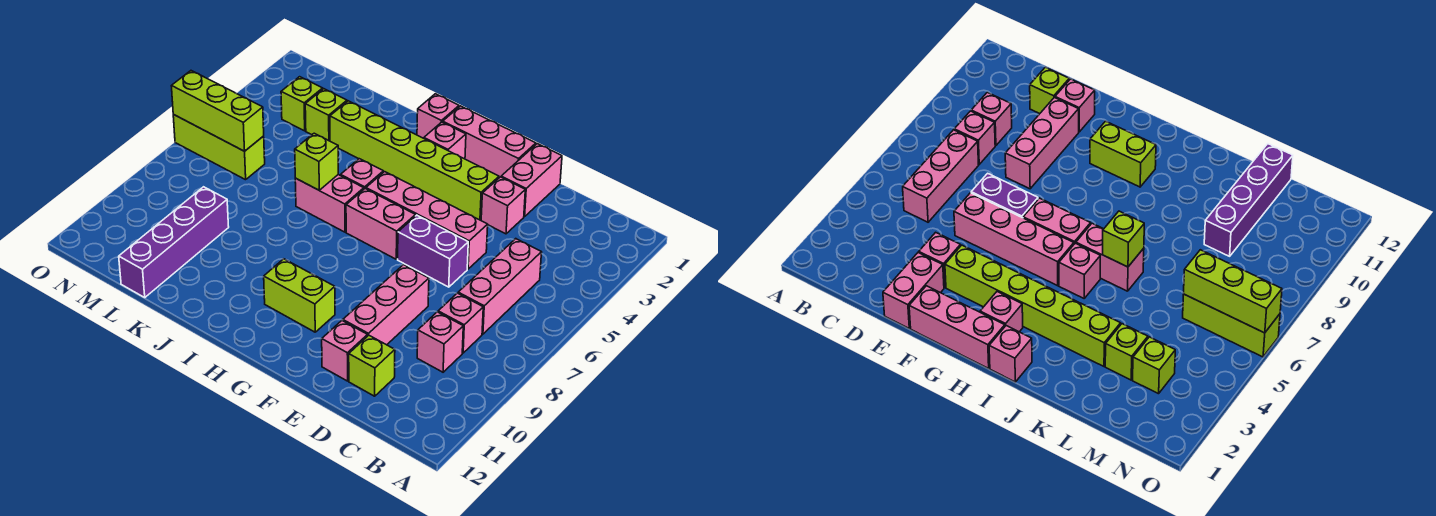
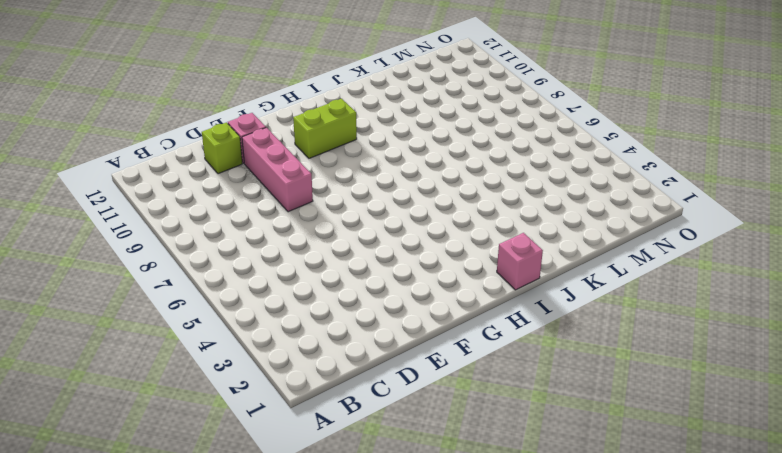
none -> pink 1x3 brick [458,239,542,334]
none -> pink 1x1 brick [438,293,483,353]
none -> pink 1x1 brick [417,312,463,372]

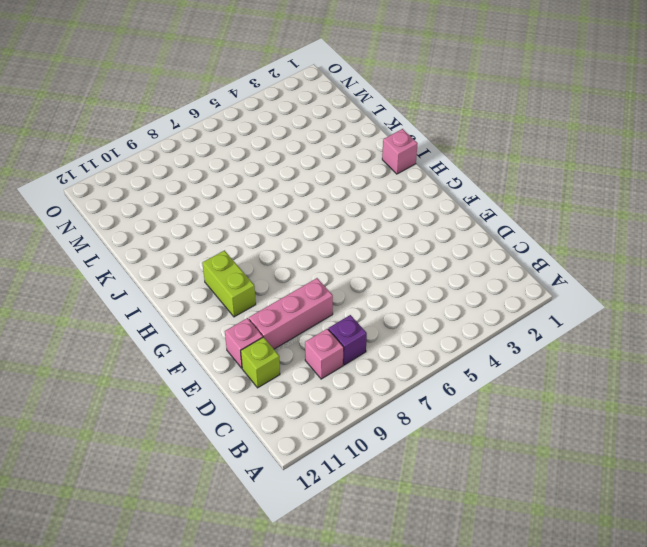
purple 1x1 brick [328,315,367,365] -> pink 1x1 brick [438,293,483,353]
none -> pink 1x3 brick [458,239,542,334]
none -> pink 1x2 brick [501,144,562,217]
none -> pink 1x1 brick [481,177,525,234]

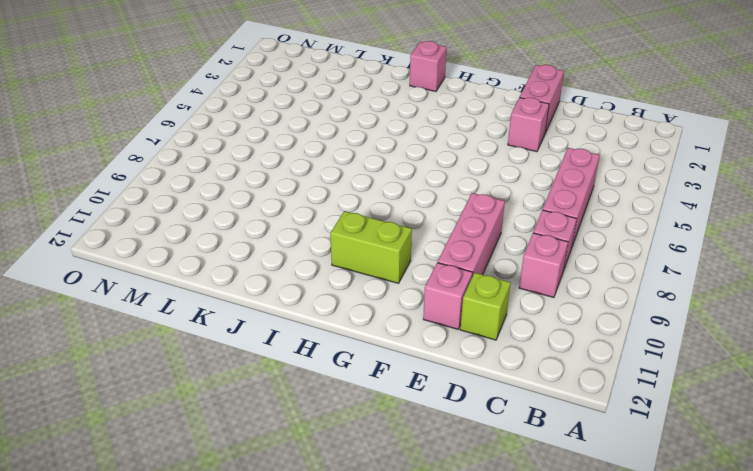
none -> pink 1x4 brick [366,172,488,269]
none -> purple 1x2 brick [398,215,468,287]
none -> pink 1x3 brick [443,106,536,178]

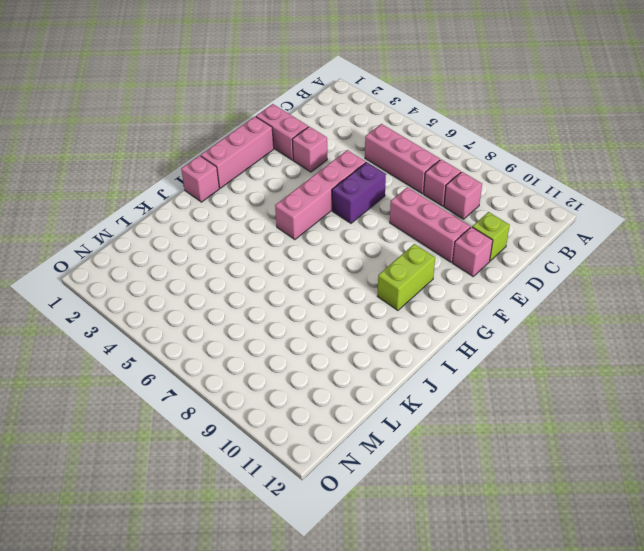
none -> lime 1x6 brick [330,101,499,220]
none -> pink 1x2 brick [346,189,416,259]
none -> pink 1x1 brick [424,122,466,159]

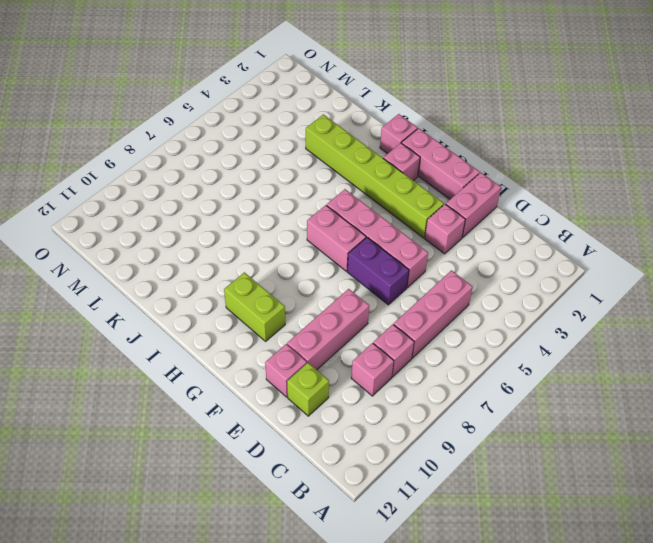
none -> pink 1x1 brick [341,159,383,189]
none -> pink 1x2 brick [295,175,364,232]
none -> lime 1x1 brick [305,89,347,141]

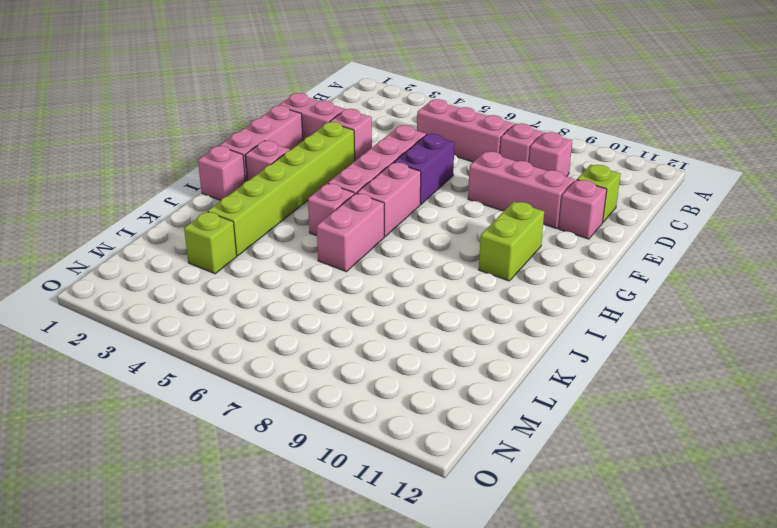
none -> purple 1x4 brick [119,187,229,297]
none -> lime 1x1 brick [281,77,323,131]
none -> lime 1x3 brick [173,114,265,180]

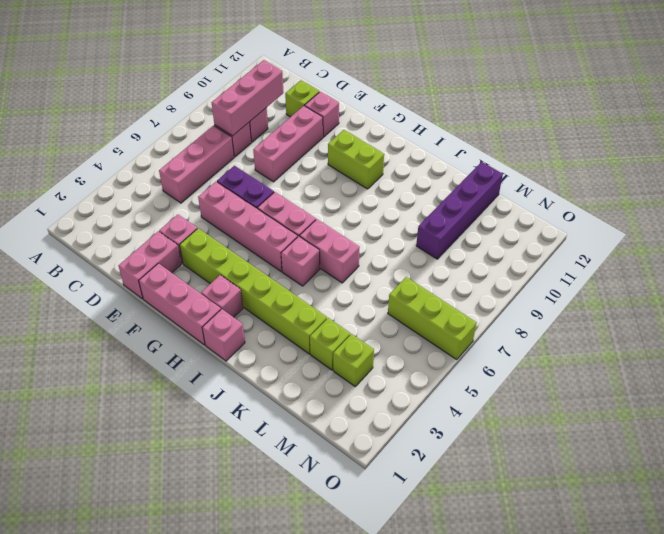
pink 1x3 brick [212,60,284,136] -> none
none -> lime 1x1 brick [295,133,338,190]
none -> lime 1x3 brick [172,71,264,151]

